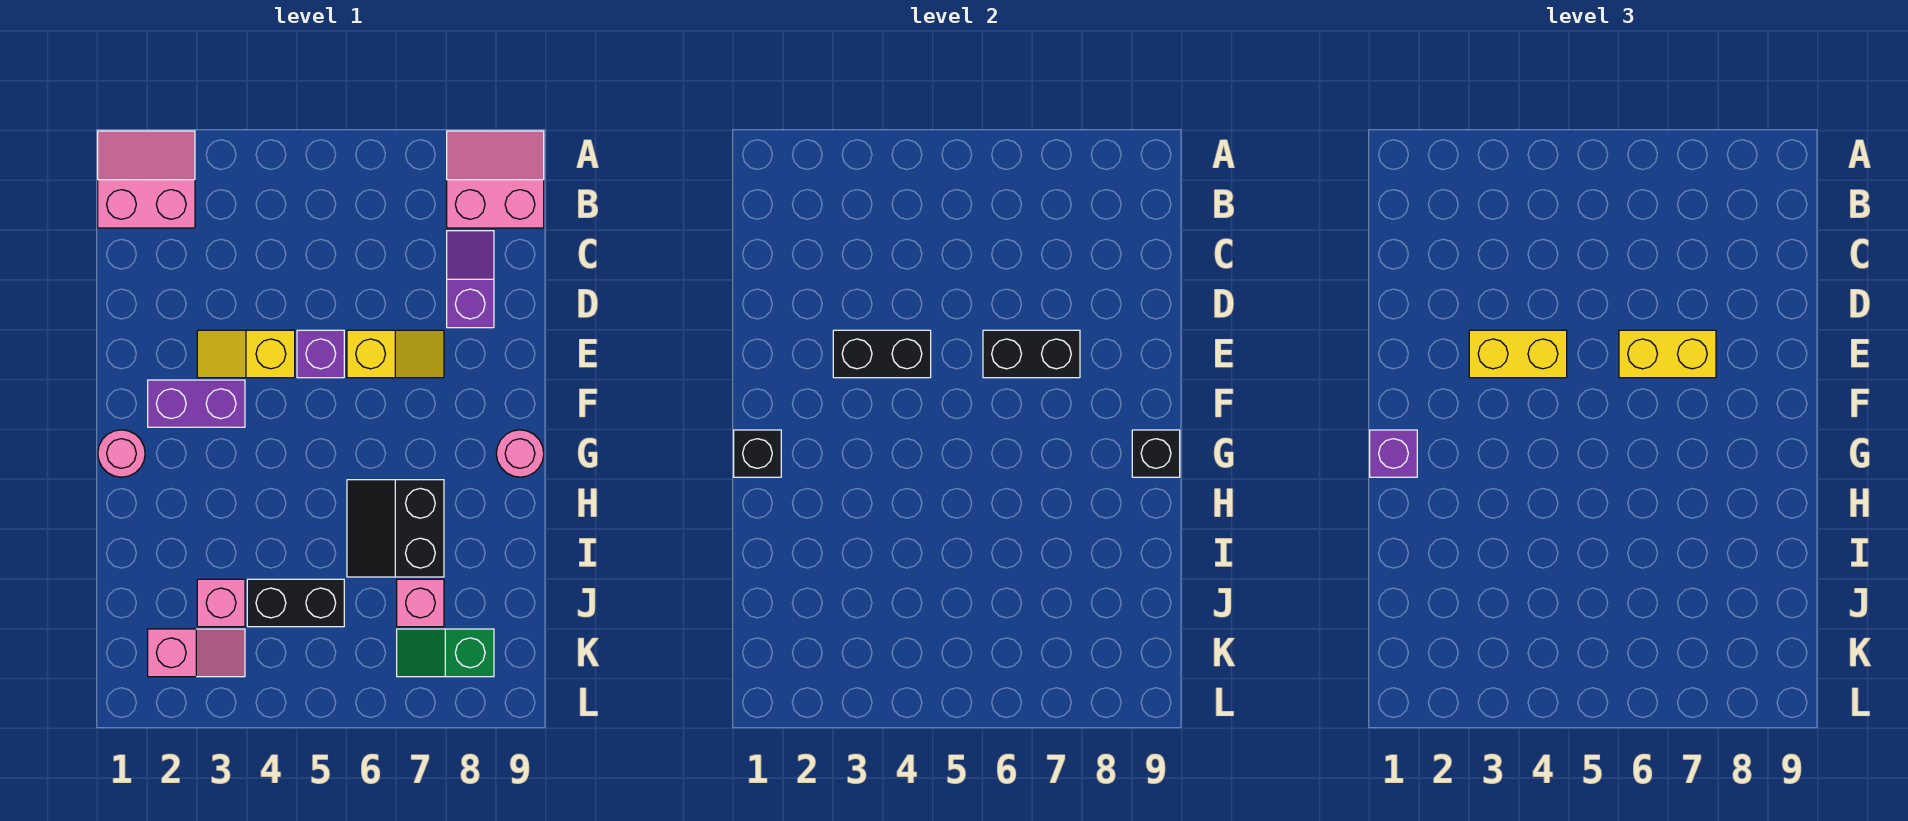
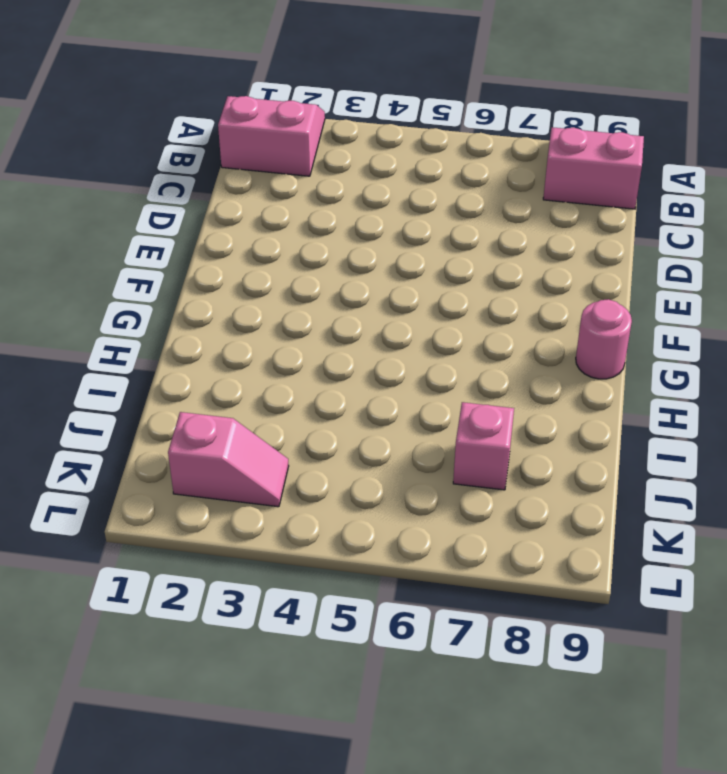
none -> purple 1x2 slope [447,231,494,328]
none -> yellow 1x2 slope [197,330,295,378]
none -> purple 1x1 brick [297,330,344,378]

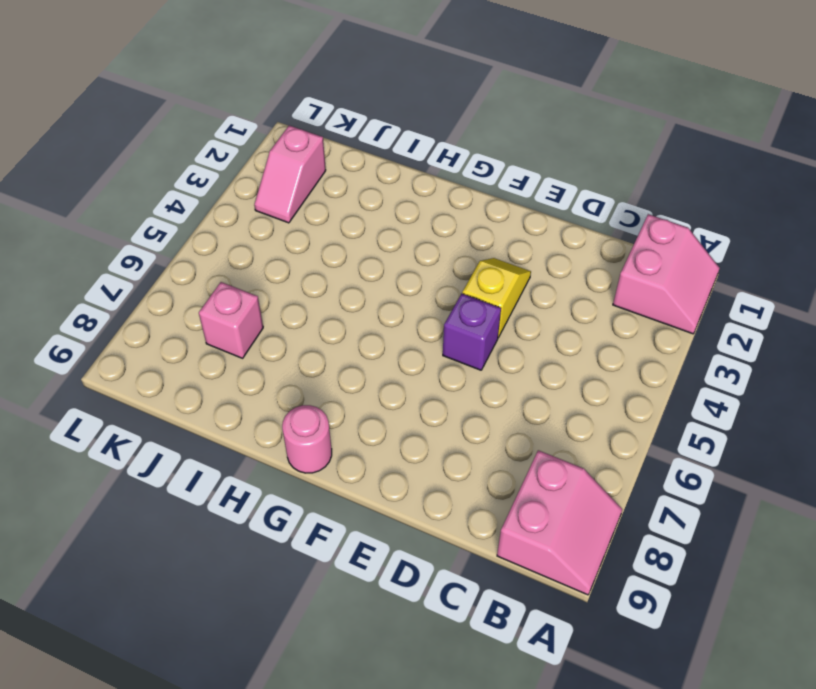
none -> purple 1x2 slope [447,231,494,328]
none -> yellow 1x2 slope [347,330,444,378]
none -> purple 1x2 brick [148,380,245,427]

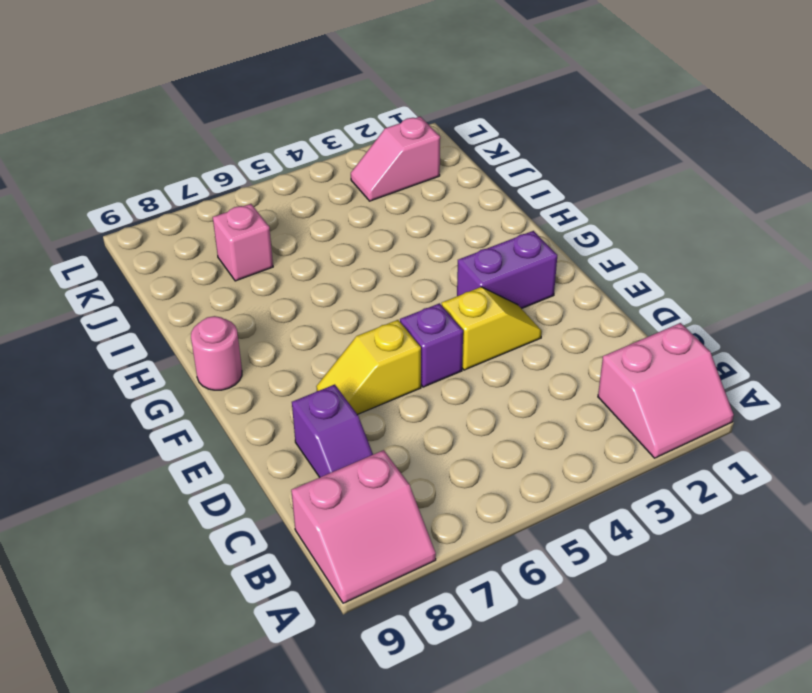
none -> pink 1x1 round brick [98,430,145,477]
none -> black 2x2 slope [347,480,444,577]
none -> pink 1x1 brick [197,579,245,627]

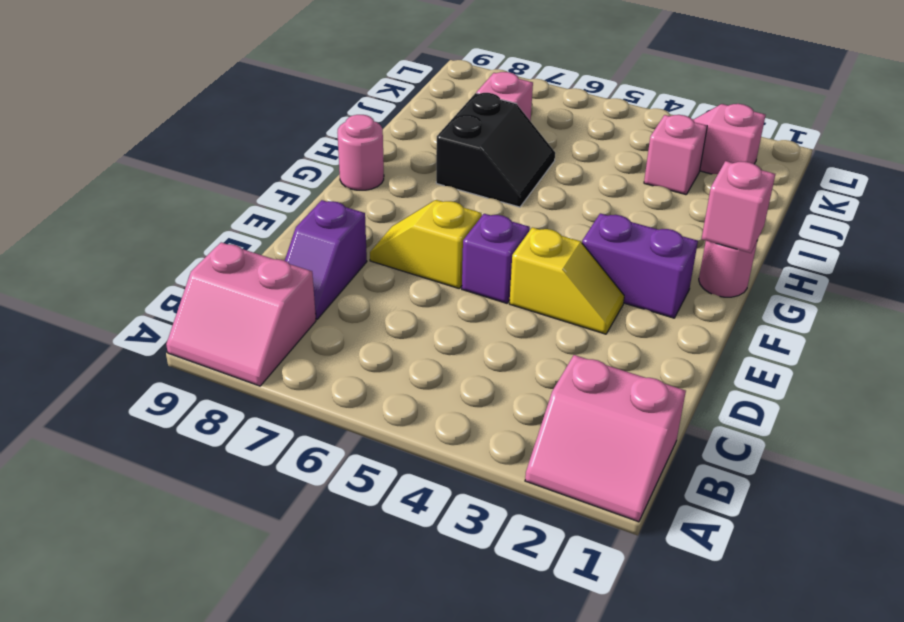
pink 1x1 brick [702,161,775,253] -> black 1x1 brick [734,430,781,477]
none -> black 1x2 brick [247,579,344,627]
none -> green 1x2 slope [397,629,494,677]
none -> black 1x2 brick [833,330,931,378]

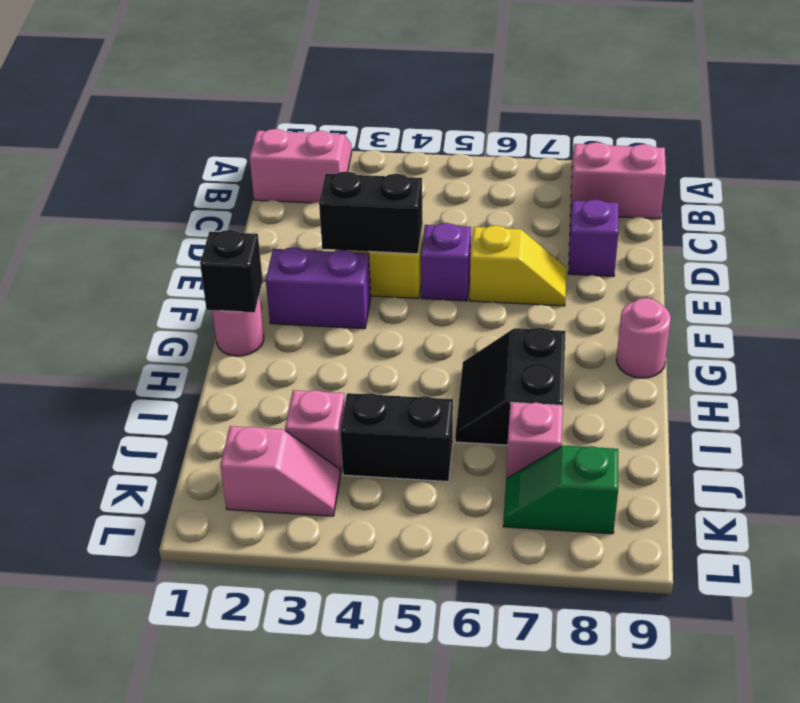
none -> black 1x2 brick [983,330,1080,378]
none -> black 1x1 brick [1132,430,1180,477]
none -> yellow 1x2 brick [1469,330,1567,378]

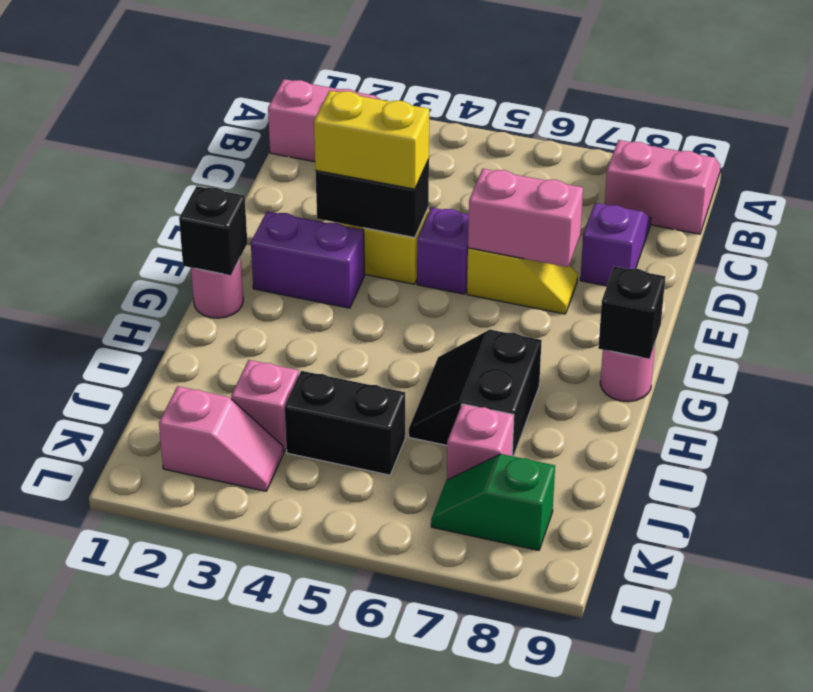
pink 1x2 brick [468,169,583,267] -> black 1x2 brick [983,330,1080,378]
none -> yellow 1x2 brick [1619,330,1716,378]
none -> purple 1x1 brick [1370,430,1417,477]

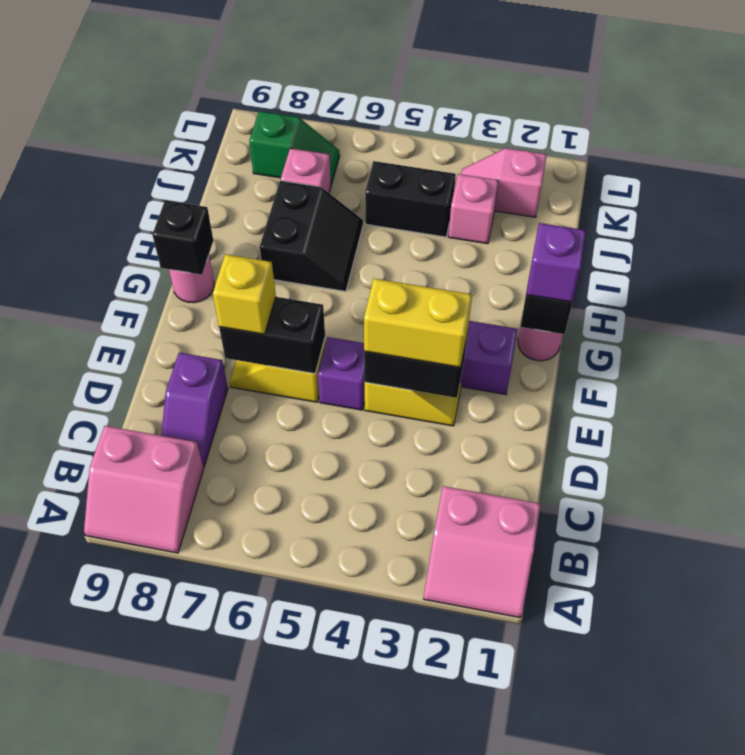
yellow 1x1 brick [213,254,276,334] -> yellow 1x2 brick [1619,330,1716,378]

